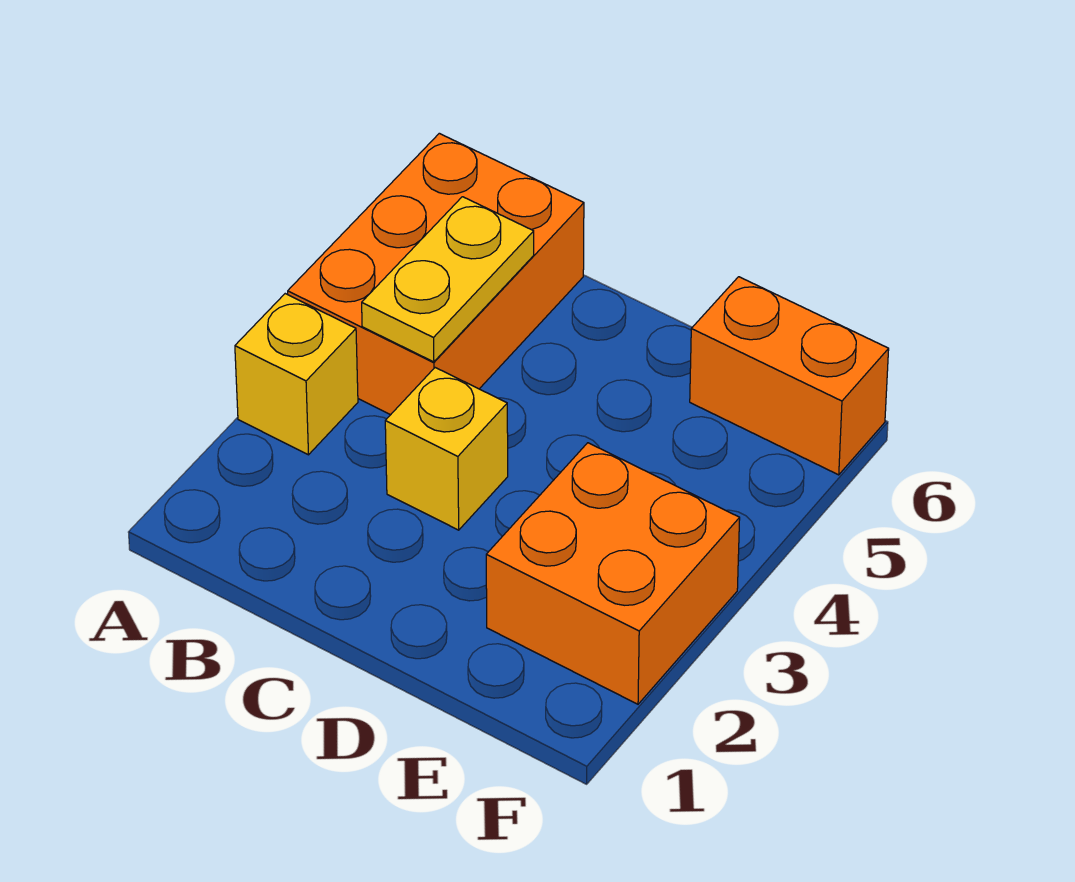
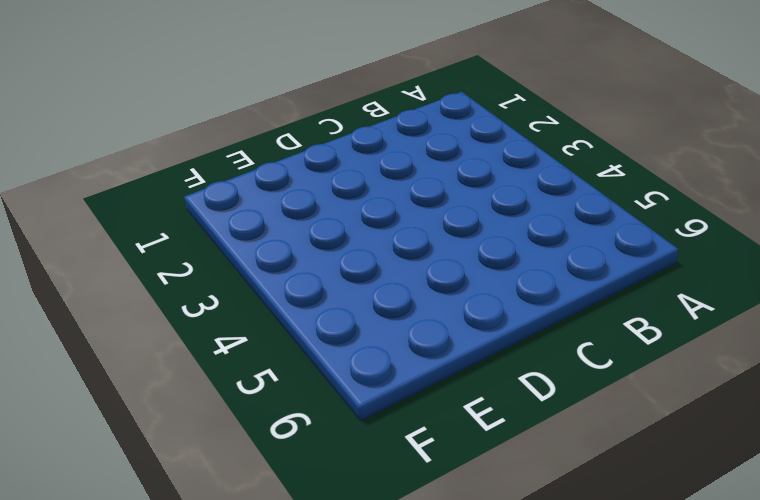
none -> yellow 1x1 brick [235,294,358,455]
none -> orange 2x3 brick [288,133,584,415]

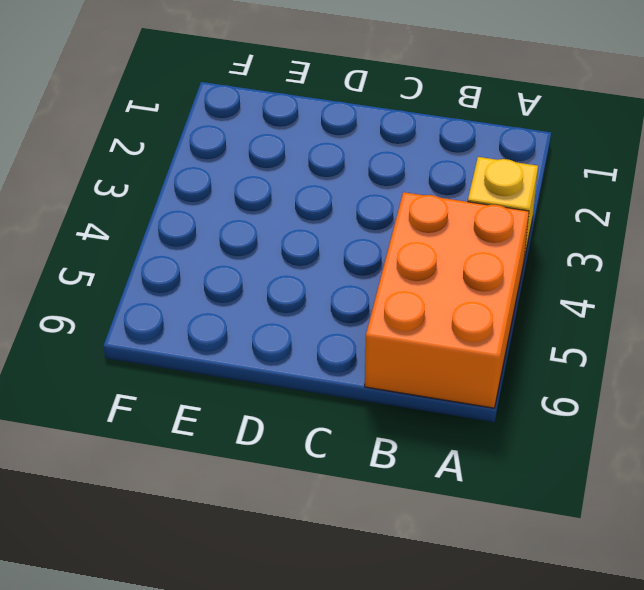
none -> yellow 1x1 brick [385,368,508,530]
none -> orange 2x2 brick [486,443,740,704]

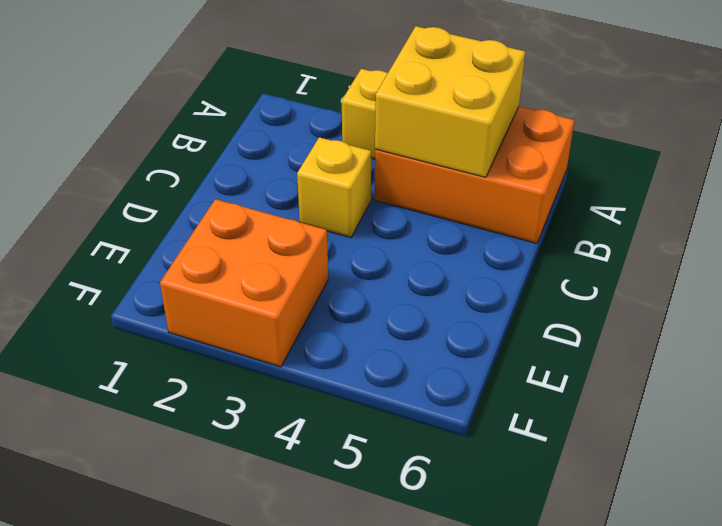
yellow 2x2 brick [375,26,525,177] -> yellow 1x2 plate [362,197,534,362]
none -> orange 1x2 brick [690,277,889,475]

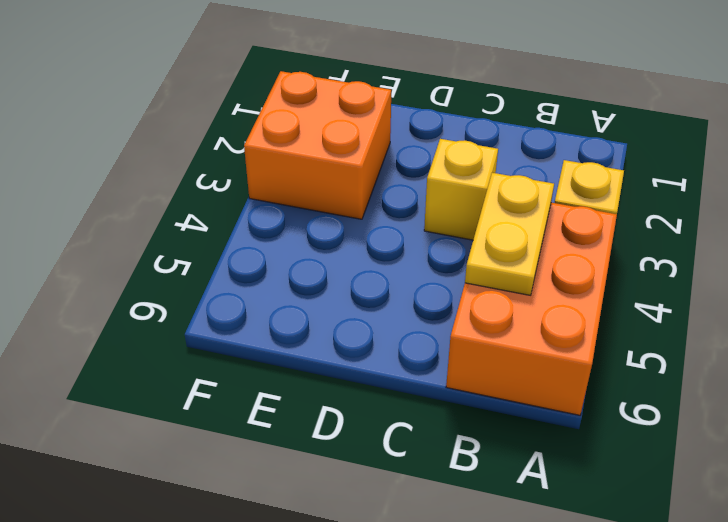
none -> orange 1x2 brick [690,277,889,475]

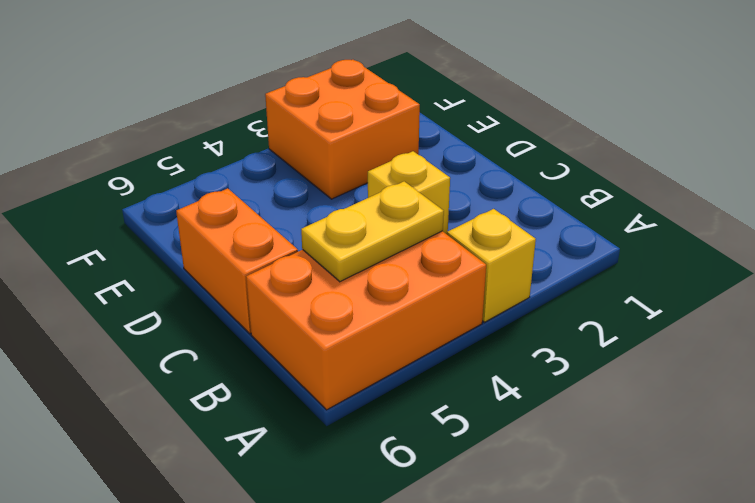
orange 1x2 brick [176,188,298,334] -> orange 1x2 brick moved to [690,277,889,475]

